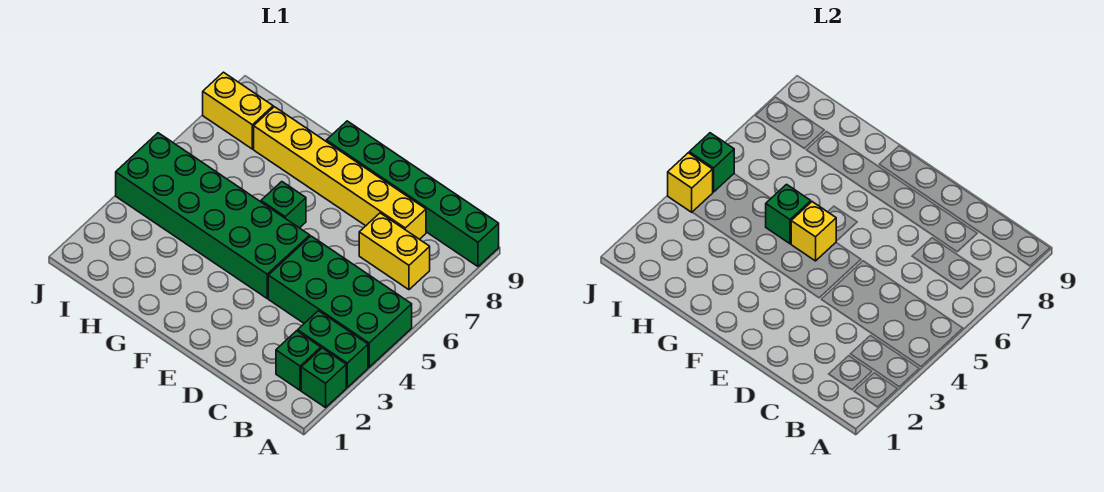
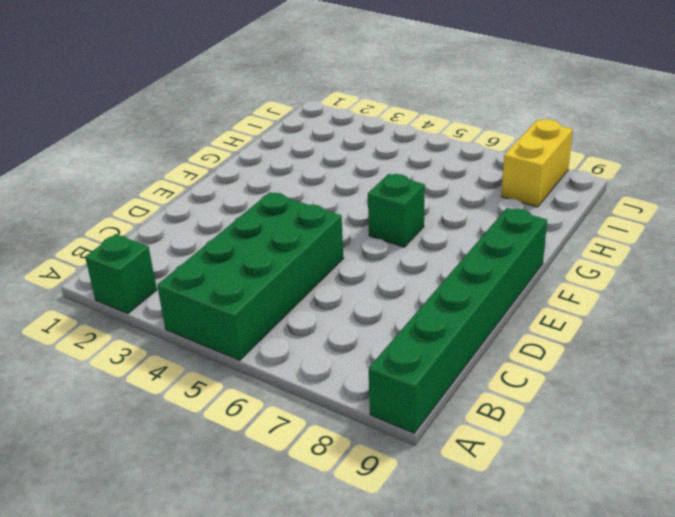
none -> green 1x2 brick [298,311,368,387]
none -> green 1x1 brick [276,331,321,390]
none -> yellow 1x2 brick [359,213,430,290]

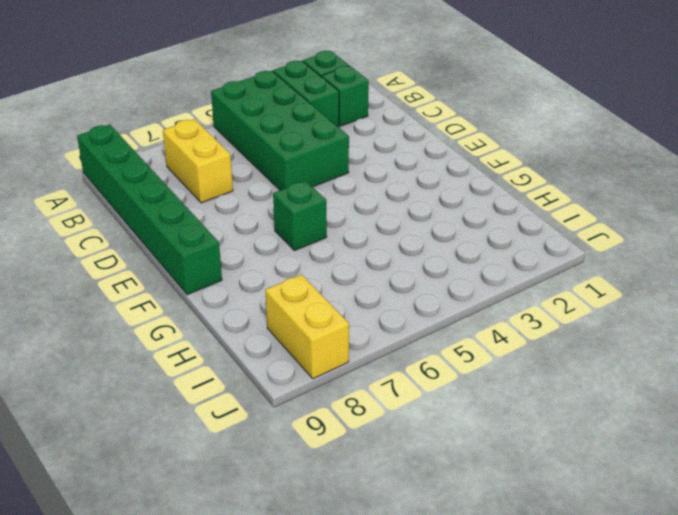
none -> yellow 1x6 brick [254,107,426,239]
none -> green 2x6 brick [116,133,310,298]
none -> yellow 1x1 brick [791,202,836,261]

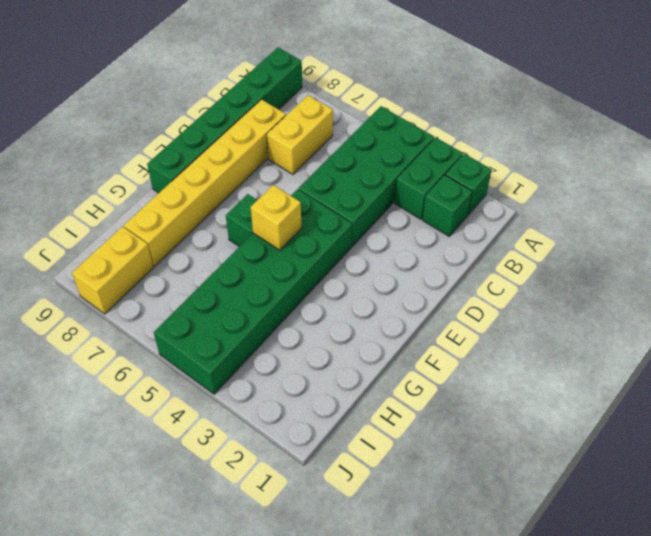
none -> green 1x1 brick [766,184,811,244]
none -> yellow 1x1 brick [668,153,713,212]
none -> green 1x1 brick [689,133,734,192]

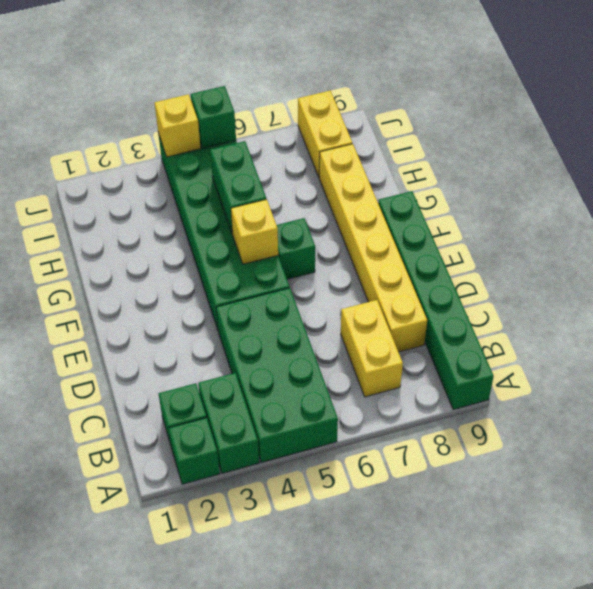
green 1x2 brick [210,141,266,234] -> green 1x1 brick [766,184,811,244]

